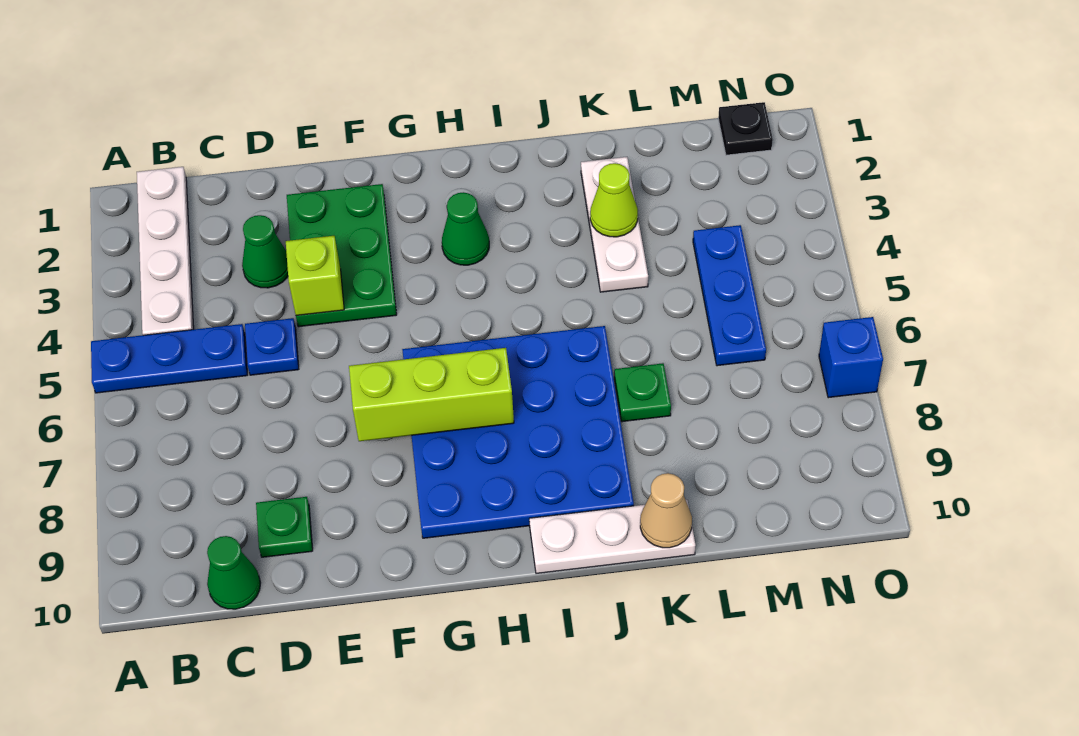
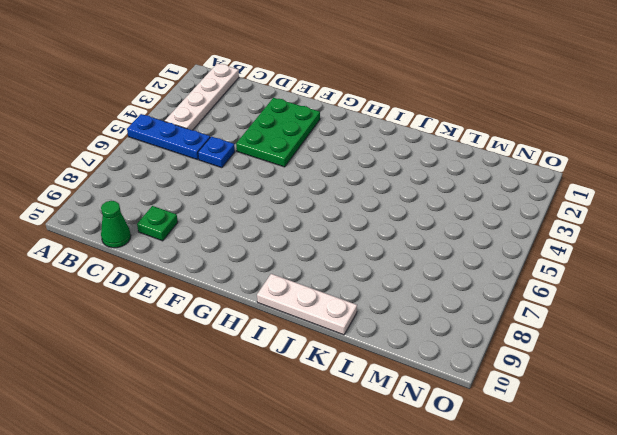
none -> green 1x1 cone [242,215,288,288]
none -> blue 4x4 plate [402,326,634,538]
none -> green 1x1 cone [442,192,489,265]

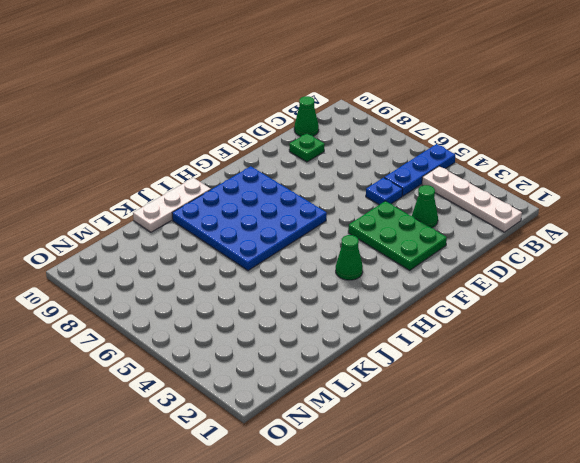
none -> white 1x3 plate [581,157,648,292]
none -> green 1x1 plate [614,363,671,422]
none -> blue 1x3 plate [693,225,766,366]

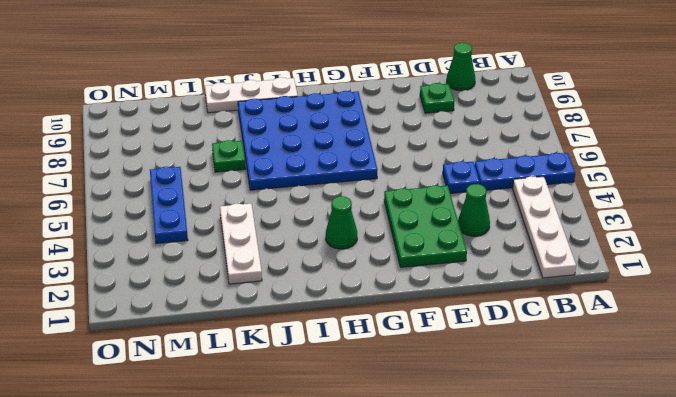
none -> black 1x1 plate [718,102,773,155]
none -> blue 1x1 brick [819,317,883,398]
none -> lime 1x1 brick [286,236,344,316]

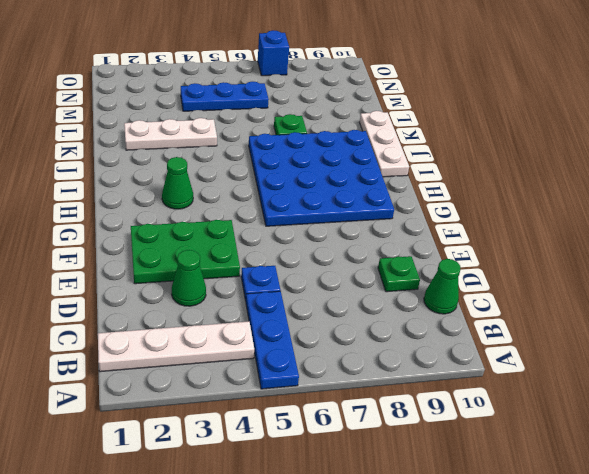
none -> black 1x1 plate [718,102,773,155]
none -> lime 1x1 brick [286,236,344,316]
none -> lime 1x3 brick [349,348,514,441]

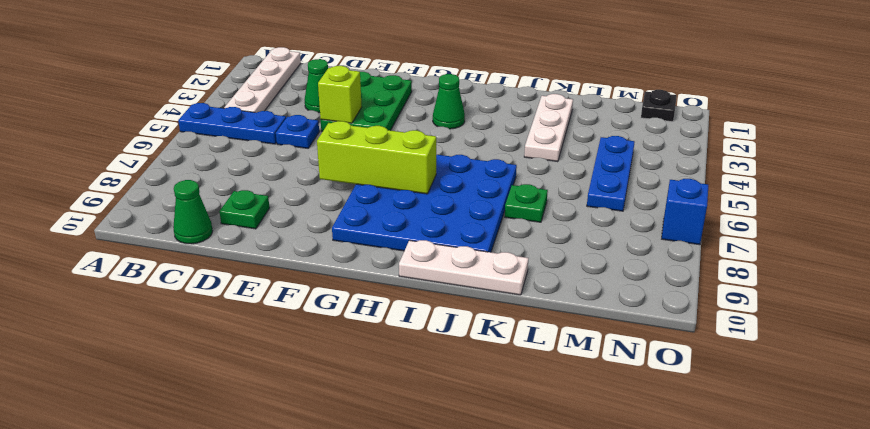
none -> lime 1x1 cone [590,163,638,237]
none -> tan 1x1 cone [640,473,692,548]

